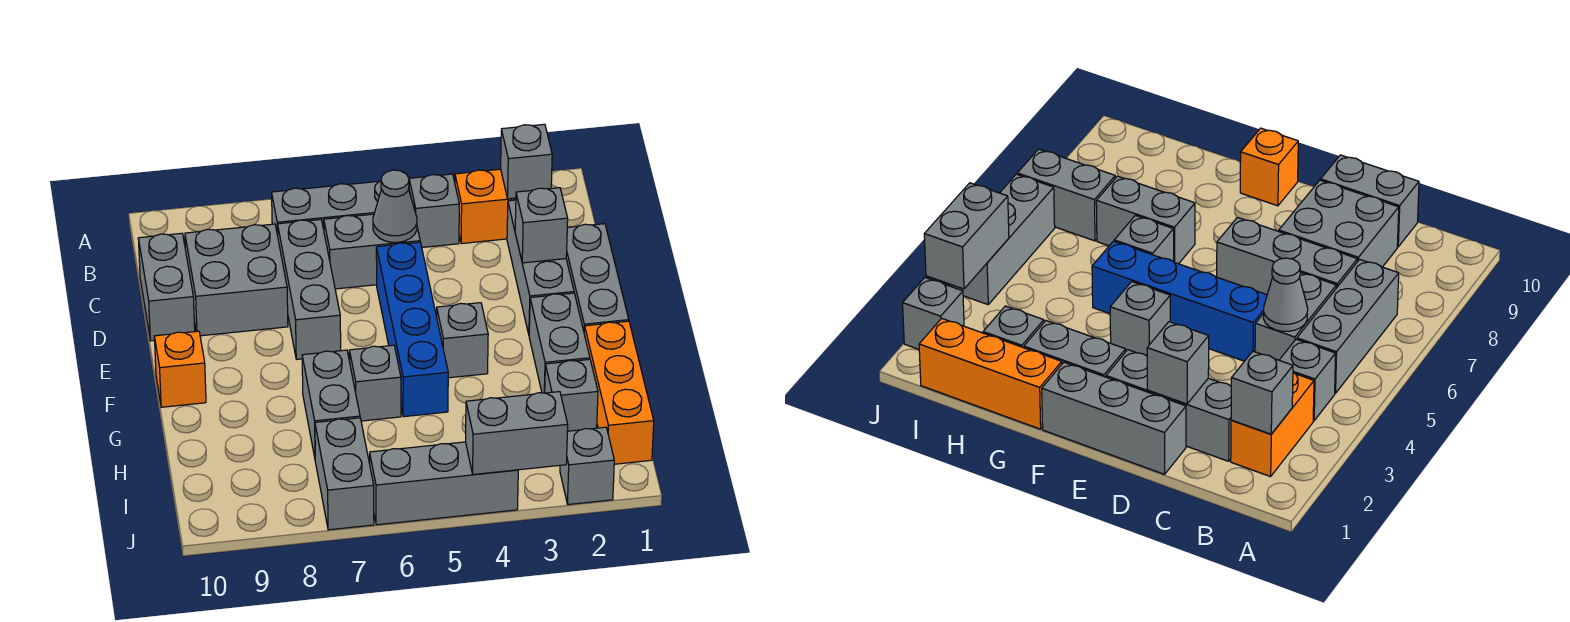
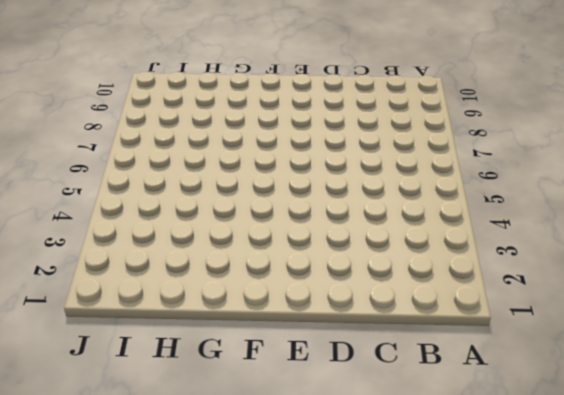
none -> orange 1x2 brick [455,169,516,244]
none -> grey 1x1 brick [409,174,459,247]
none -> grey 1x3 brick [272,181,410,235]

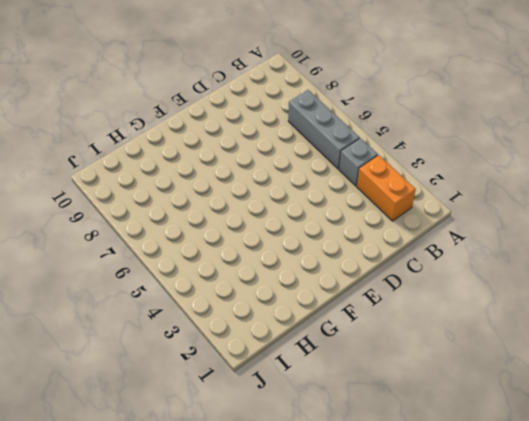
none -> grey 1x3 brick [507,200,574,334]
none -> grey 1x2 brick [324,214,420,289]
none -> grey 1x3 brick [278,220,341,359]

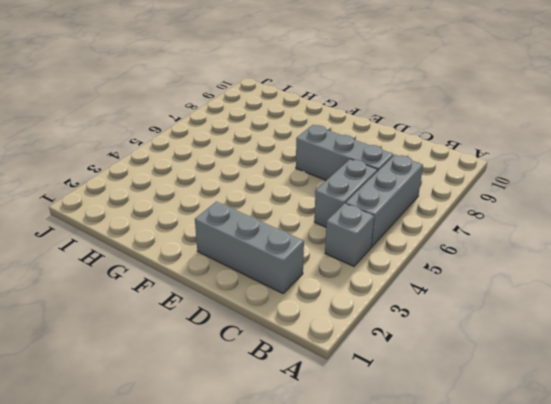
none -> orange 1x2 brick [455,169,516,244]
none -> grey 2x2 brick [185,224,288,336]
none -> grey 1x2 brick [138,233,195,341]

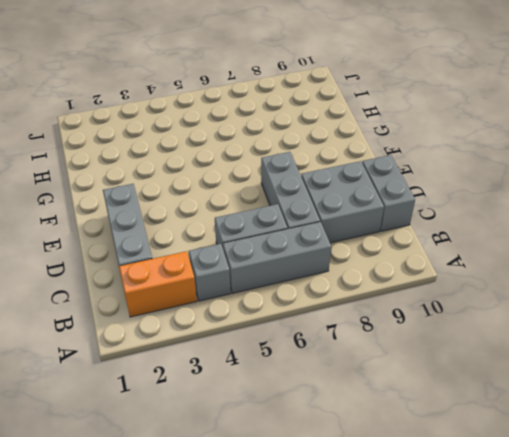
none -> grey 1x3 brick [566,224,629,331]
none -> blue 1x4 brick [376,242,448,417]
none -> grey 1x2 brick [529,293,590,393]

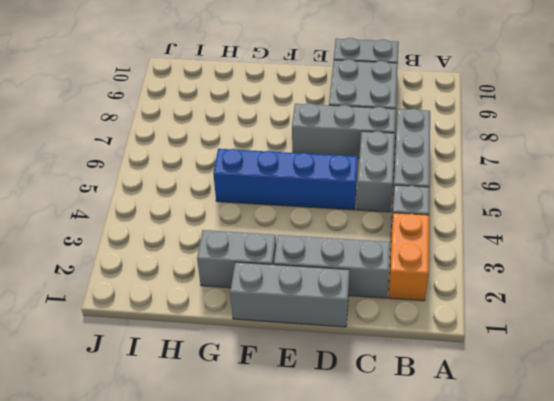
none -> grey 1x1 brick [437,303,488,378]
none -> orange 1x1 brick [154,331,206,407]
none -> orange 1x3 brick [584,321,654,464]

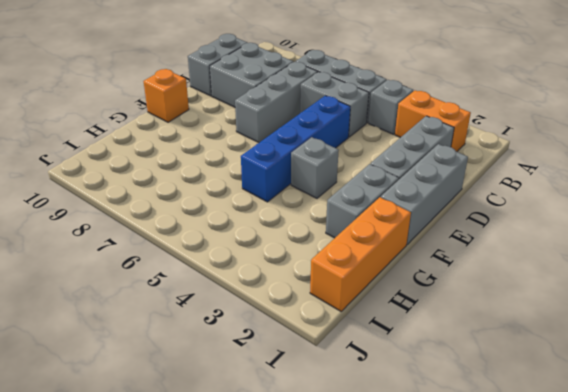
none -> grey 1x1 brick [349,345,401,421]
none -> grey 1x2 brick [302,350,360,457]
none -> grey 1x1 brick [545,359,598,431]

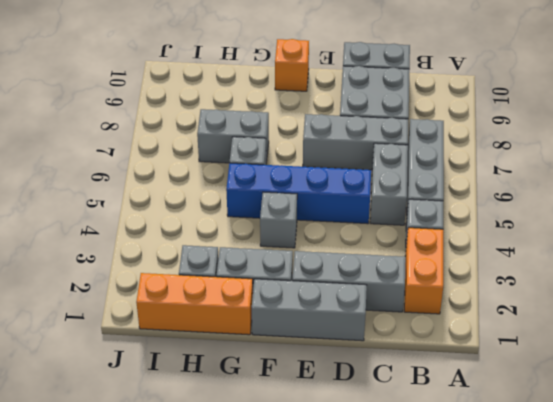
none -> grey 1x2 brick [315,418,374,530]
none -> grey 1x1 brick [560,427,614,505]
none -> grey 1x3 brick [370,442,518,525]

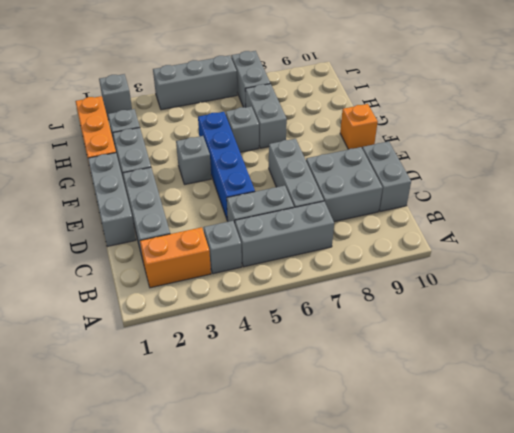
none -> grey 1x1 brick [501,124,552,199]
none -> grey 1x1 cone [373,170,417,242]
none -> grey 1x1 brick [515,188,568,263]

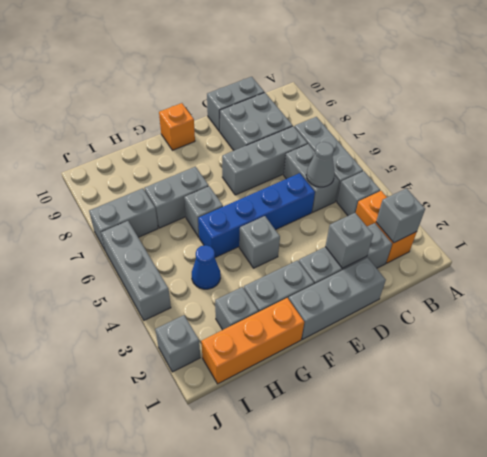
blue 1x1 cone [192,245,221,289] -> none
none -> grey 1x2 brick [466,392,568,474]

